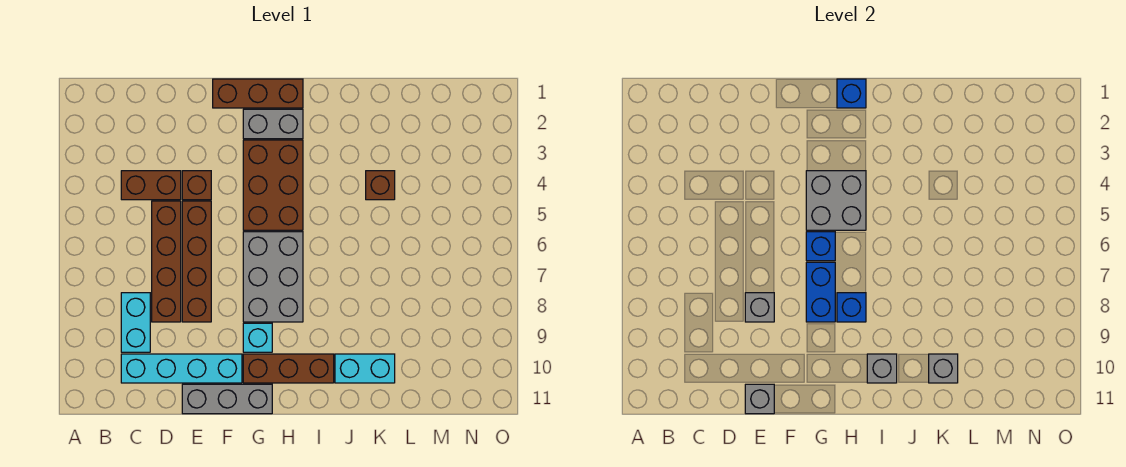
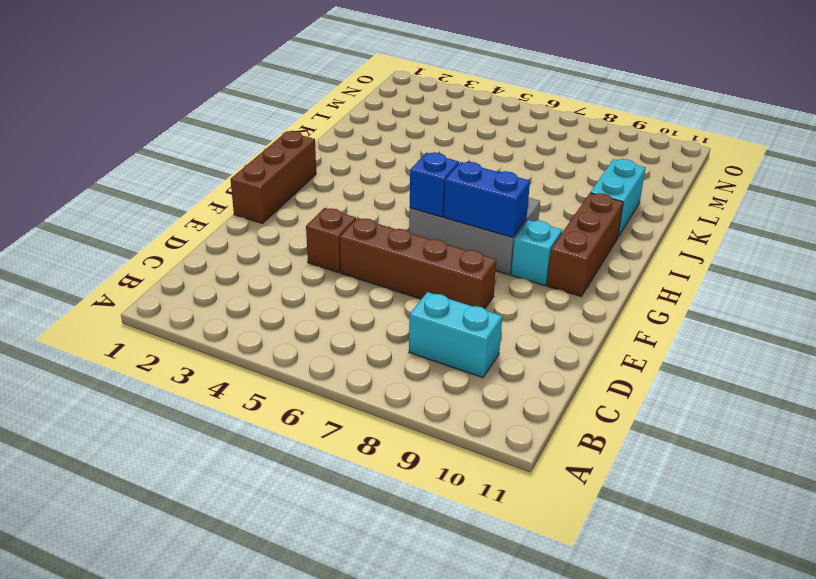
none -> brown 1x2 brick [121,171,181,200]
none -> cyan 1x4 brick [121,354,242,383]
none -> brown 1x4 brick [152,201,181,322]

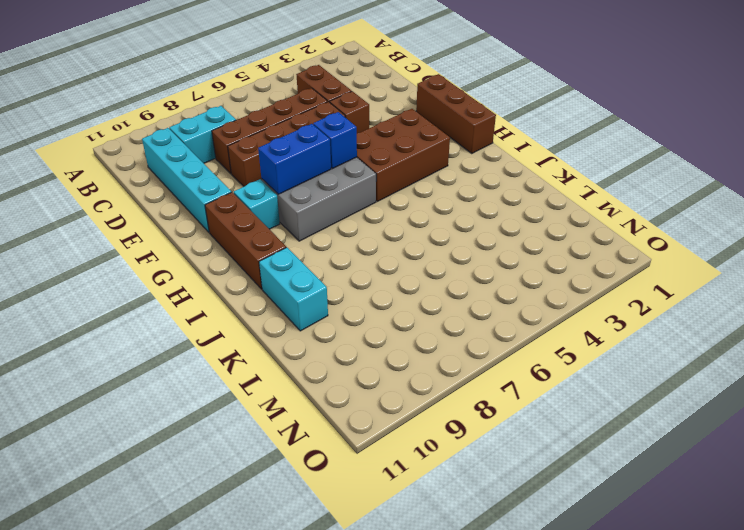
none -> grey 1x3 brick [182,384,272,414]
none -> grey 1x2 brick [243,109,303,139]
none -> brown 1x1 brick [366,171,395,200]

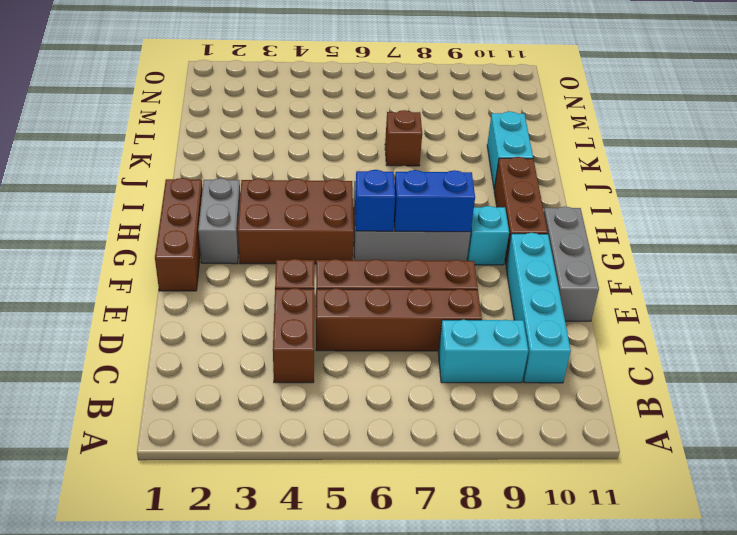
brown 1x1 brick [385,110,422,166] -> brown 1x1 brick moved to [366,171,395,200]
none -> grey 1x1 brick [745,293,774,322]
none -> grey 1x1 brick [745,384,774,414]
none -> grey 2x2 brick [806,171,866,230]

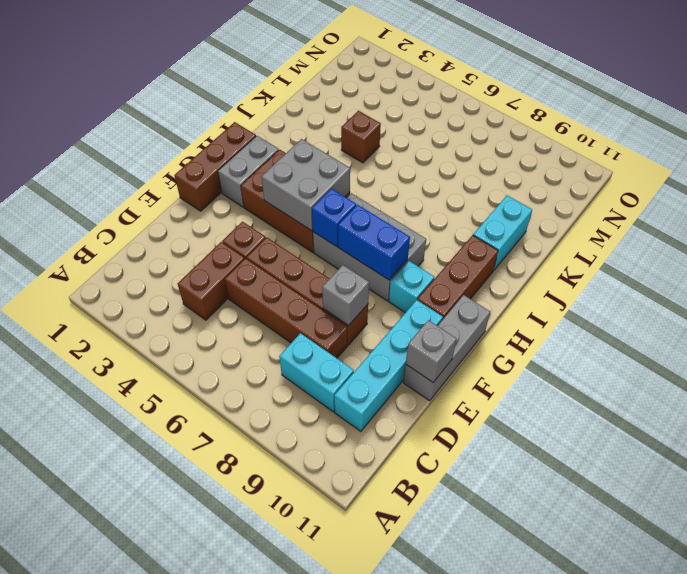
none -> blue 1x1 brick [837,79,866,108]
none -> blue 1x1 brick [837,293,866,322]
none -> grey 1x1 brick [867,354,897,383]

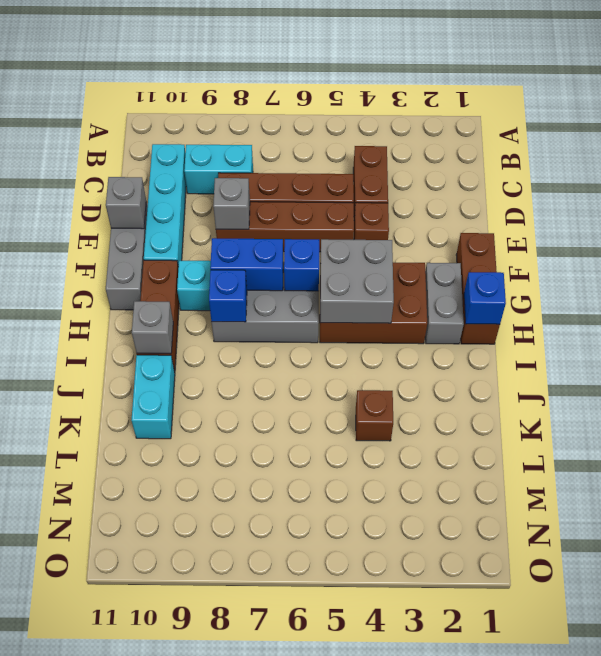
none -> grey 1x1 brick [929,354,958,383]

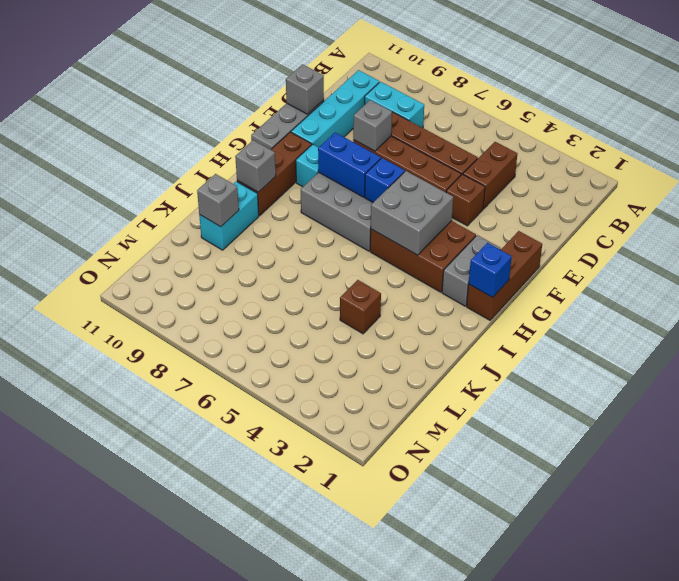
none -> blue 1x1 brick [837,293,866,322]

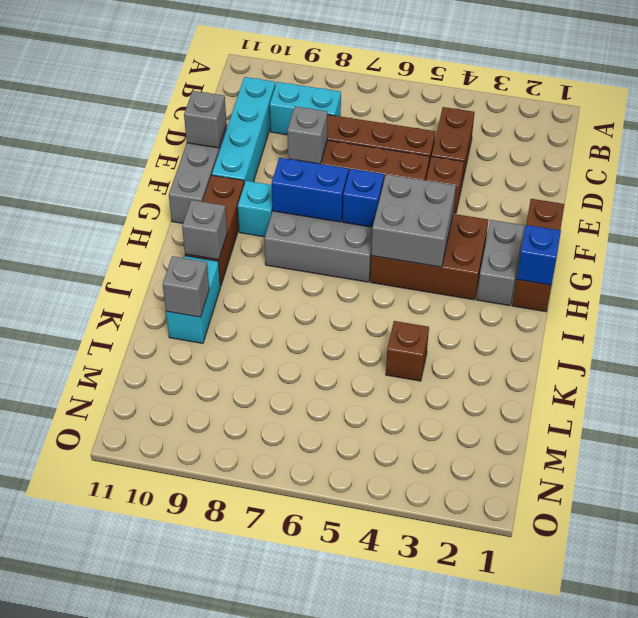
none -> blue 1x1 brick [837,293,866,322]

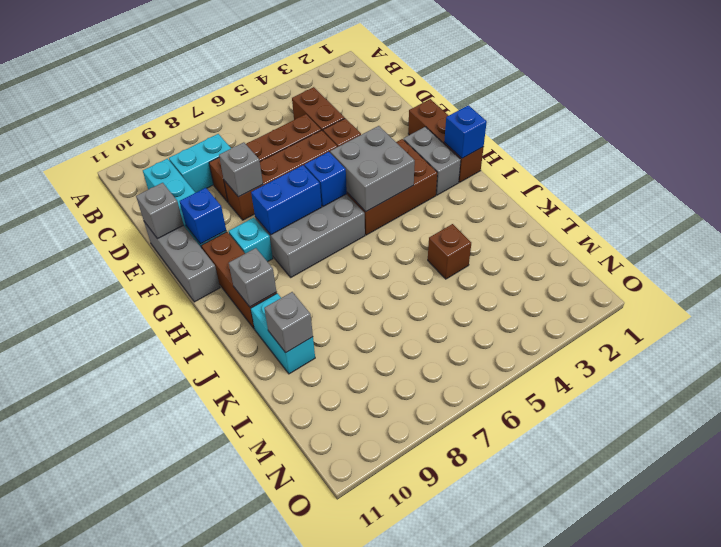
blue 1x1 brick [180,188,226,244] -> blue 1x1 brick moved to [837,293,866,322]

